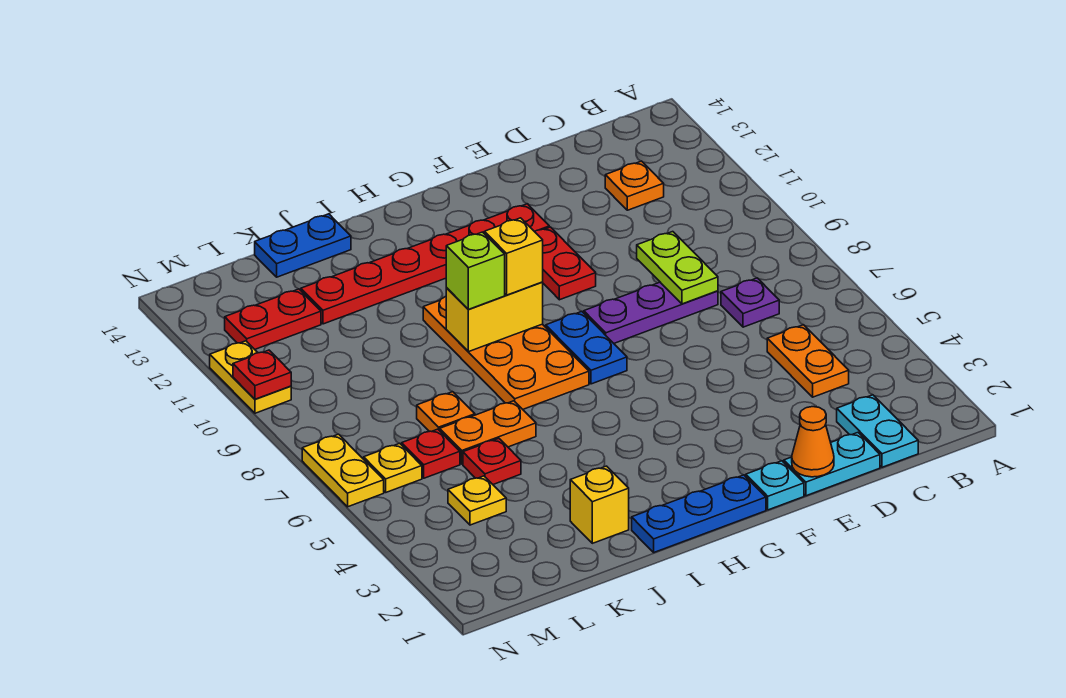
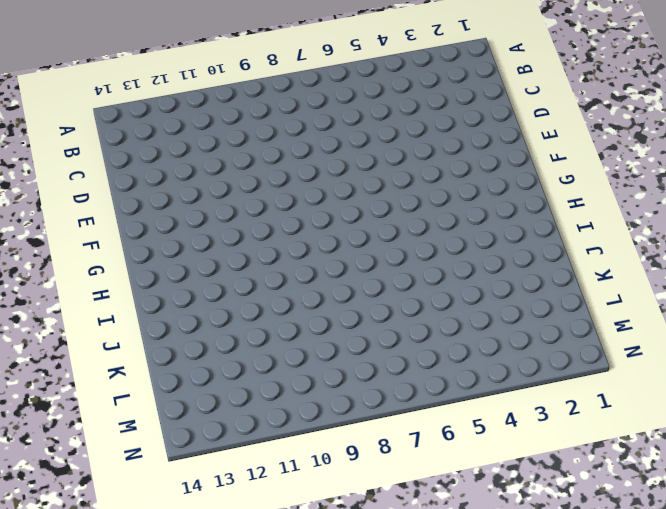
none -> cyan 1x2 plate [837,395,918,467]
none -> orange 1x2 plate [767,325,849,397]
none -> purple 1x1 plate [721,278,779,327]

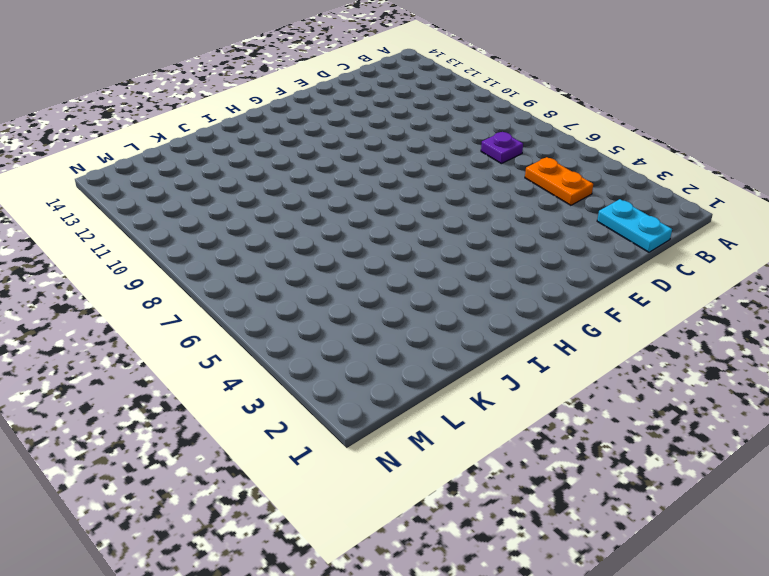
none -> orange 1x1 plate [605,161,664,210]
none -> cyan 1x2 plate [784,433,880,496]
none -> purple 1x3 plate [584,282,718,343]

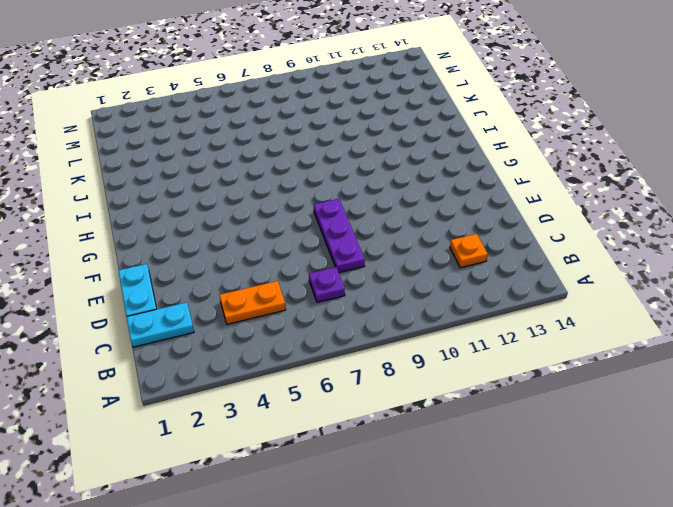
none -> cyan 1x1 plate [746,461,804,510]
none -> red 1x2 plate [535,227,596,300]
none -> red 1x6 plate [301,204,549,324]

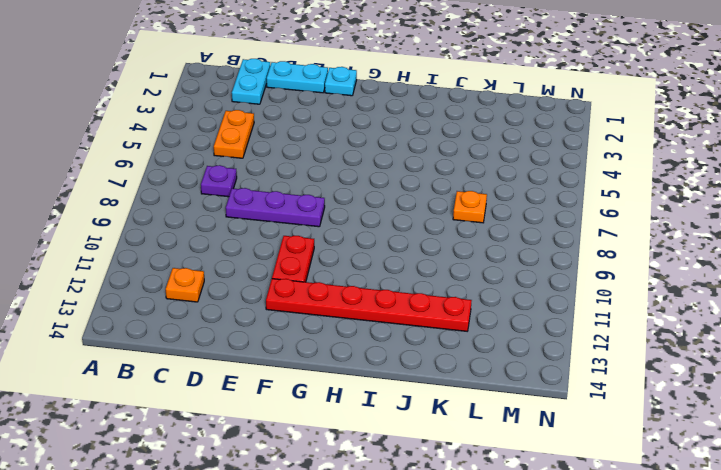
none -> blue 1x3 plate [632,475,766,552]
none -> blue 1x2 plate [546,311,627,384]
none -> orange 2x4 plate [423,296,589,409]

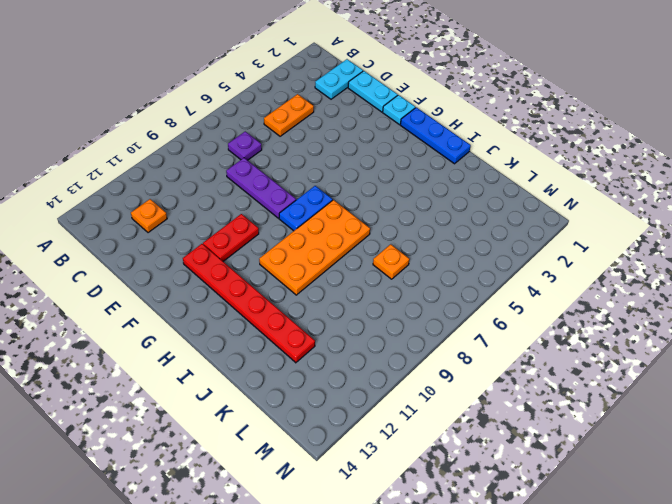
none -> yellow 1x1 brick [570,466,629,543]
none -> orange 1x2 plate [440,401,536,464]
none -> blue 1x2 plate [255,214,351,277]

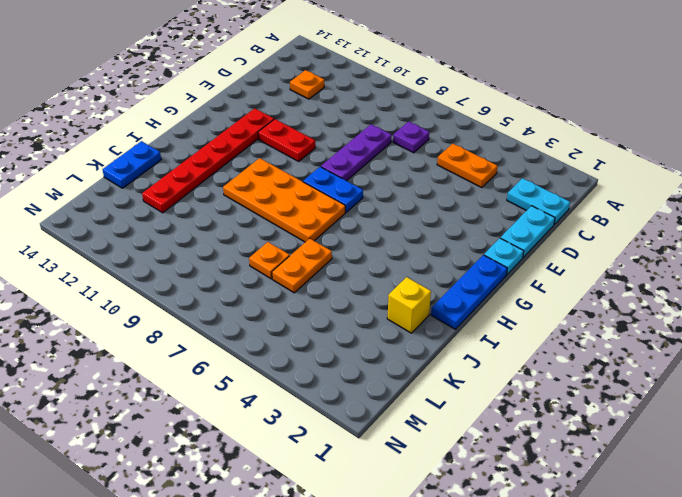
none -> red 1x1 plate [463,439,521,484]
none -> yellow 1x1 plate [448,476,506,525]
none -> red 1x1 plate [402,429,460,478]

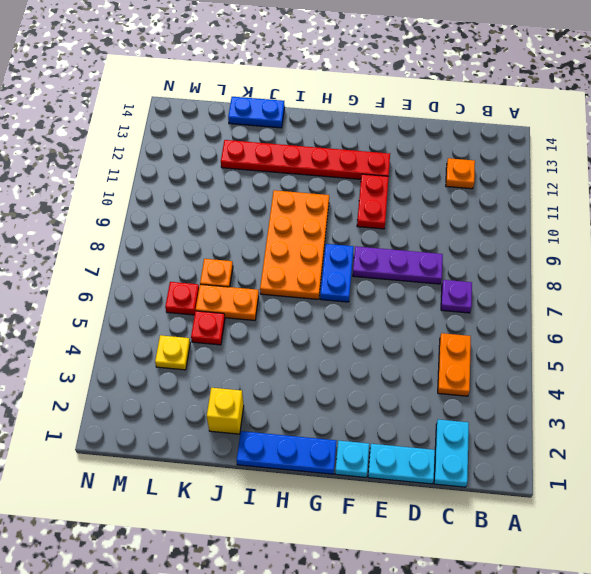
none -> red 1x2 plate [225,289,321,349]
none -> yellow 1x1 plate [364,443,422,492]
none -> yellow 1x2 plate [302,434,384,507]

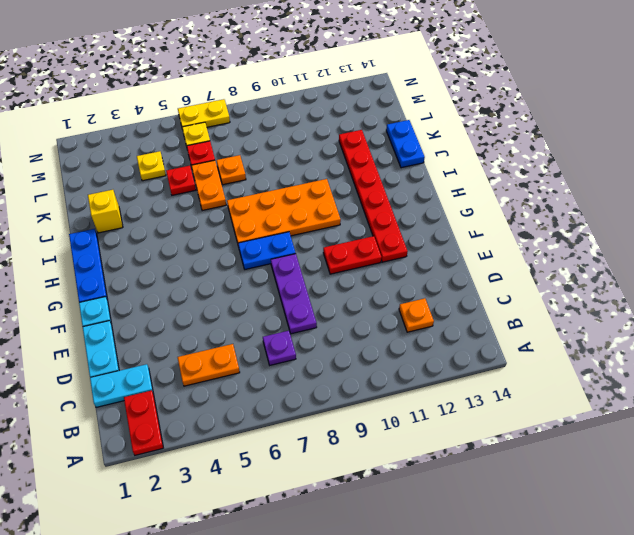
red 1x2 plate [124,391,163,455] -> red 1x2 plate moved to [225,289,321,349]
none -> yellow 1x2 plate [210,341,291,413]
none -> lime 1x2 plate [637,232,718,304]
none -> orange 1x1 cone [792,407,834,477]

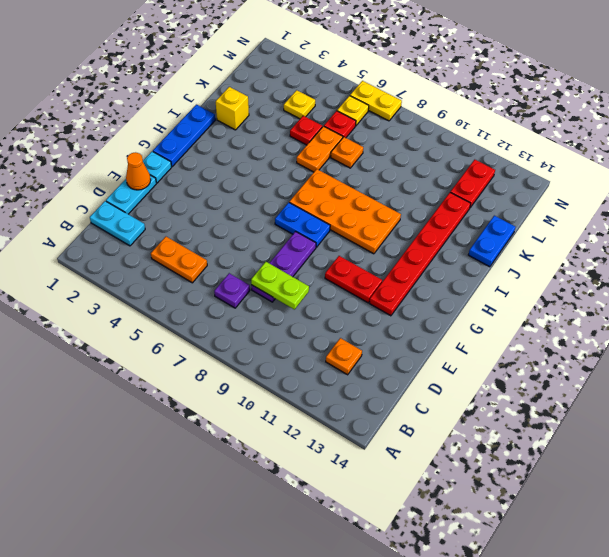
none -> yellow 1x2 plate [210,341,291,413]
none -> yellow 1x2 brick [446,282,543,352]
none -> red 1x1 plate [233,350,291,399]

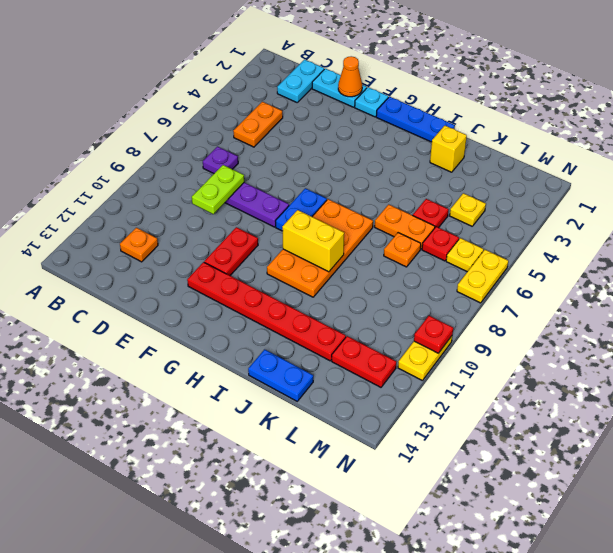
none -> yellow 1x1 brick [484,218,543,295]
none -> lime 1x1 brick [446,232,505,309]

